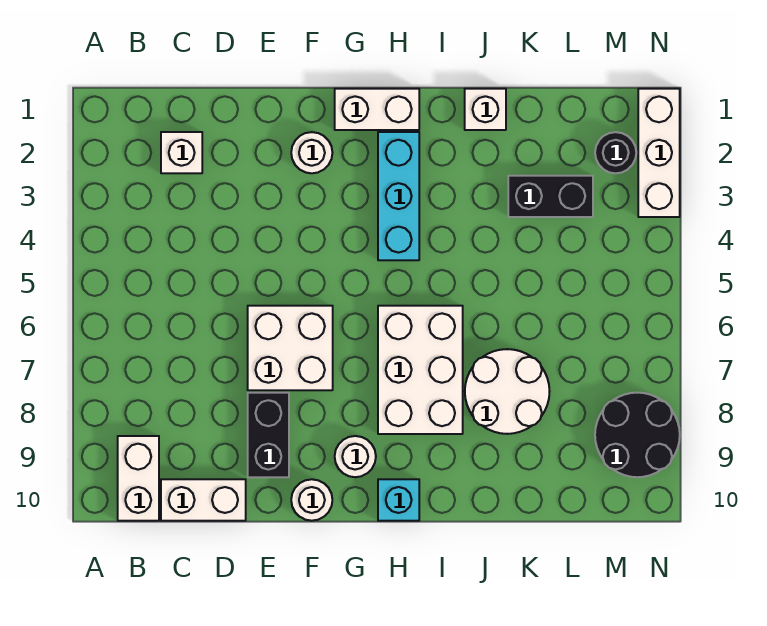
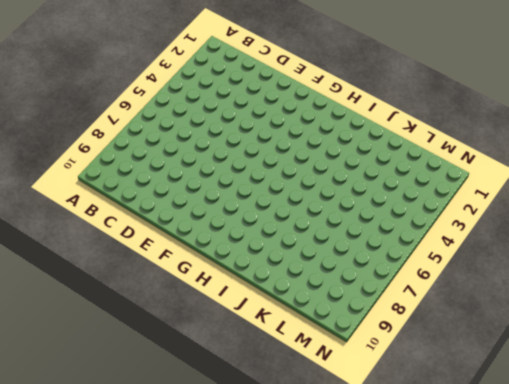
none -> white 1x2 brick [118,436,159,521]
none -> white 1x1 brick [161,132,202,173]
none -> white 1x2 brick [161,479,246,521]

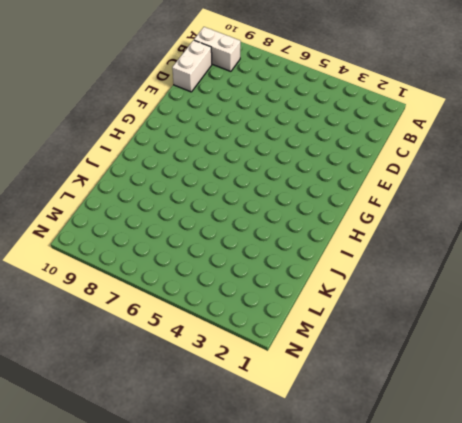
none -> white 1x1 brick [161,132,202,173]
none -> white 2x2 brick [248,306,333,390]
none -> black 1x2 brick [248,393,289,477]

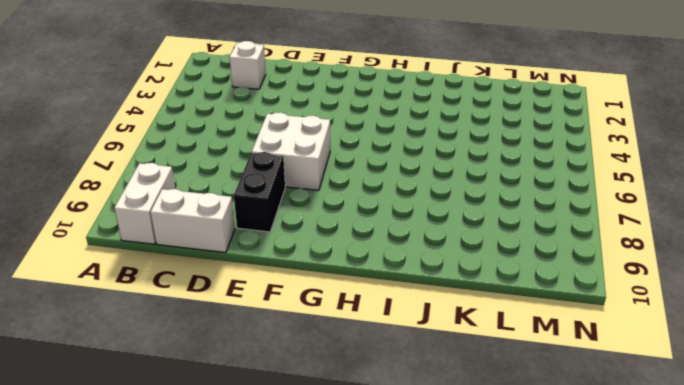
none -> white 1x1 round brick [291,132,332,173]
none -> white 1x1 round brick [291,479,332,521]
none -> white 1x2 brick [335,89,419,130]

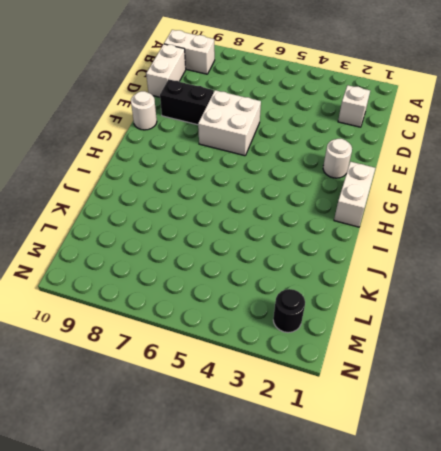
none -> white 1x1 round brick [335,436,376,477]
none -> cyan 1x3 brick [378,132,419,260]
none -> white 2x3 brick [378,306,463,434]

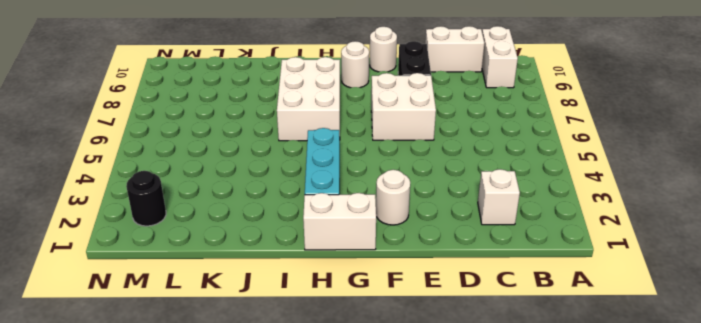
none -> cyan 1x1 brick [378,479,419,521]
none -> white 1x1 brick [465,89,506,130]
none -> white 2x2 round brick [465,349,550,434]

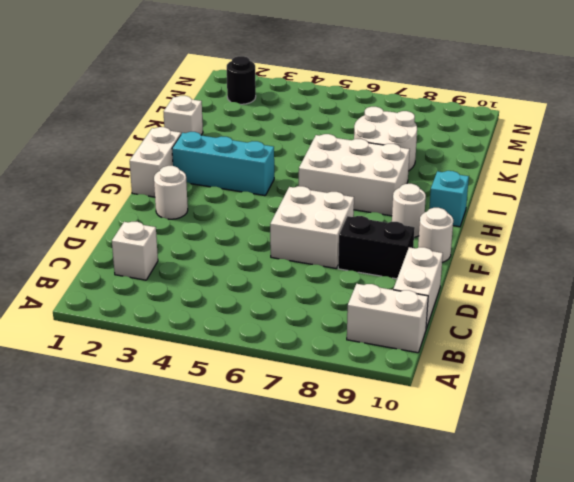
none -> black 1x2 brick [508,176,593,217]
none -> black 2x2 round brick [595,393,680,477]
none -> white 1x3 brick [638,89,680,217]

